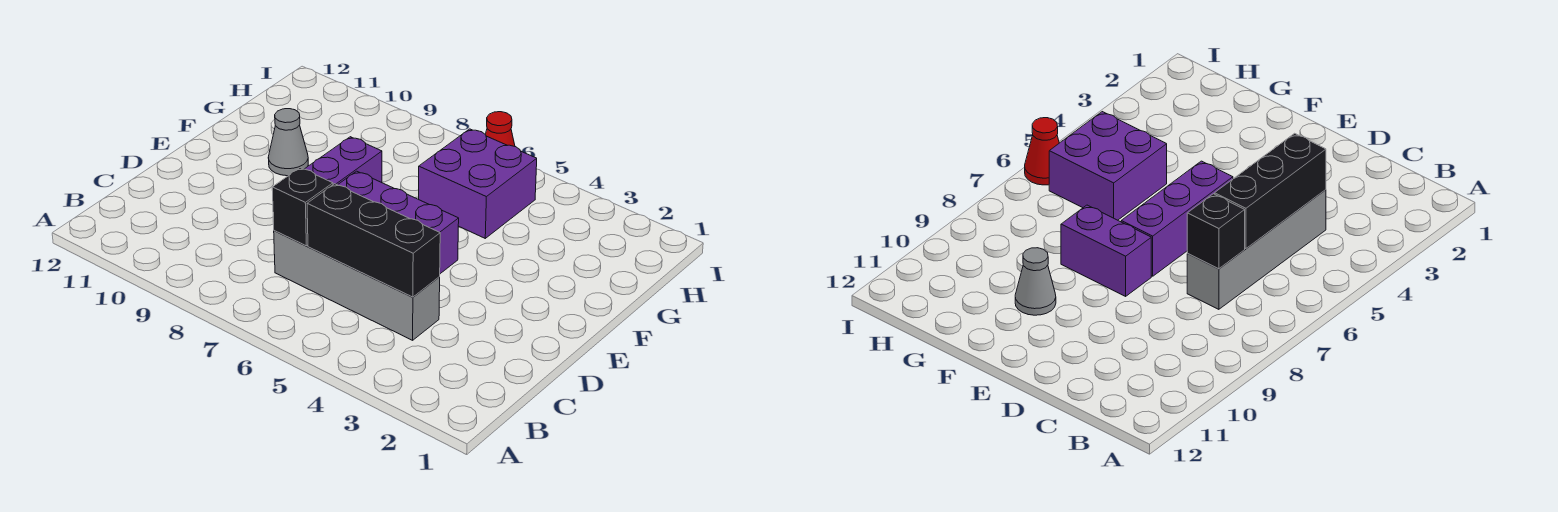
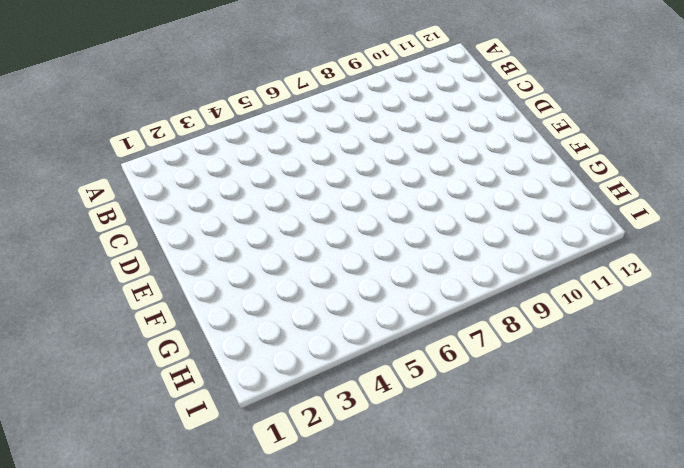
none -> grey 1x4 brick [274,231,440,340]
none -> purple 1x3 brick [338,171,459,274]

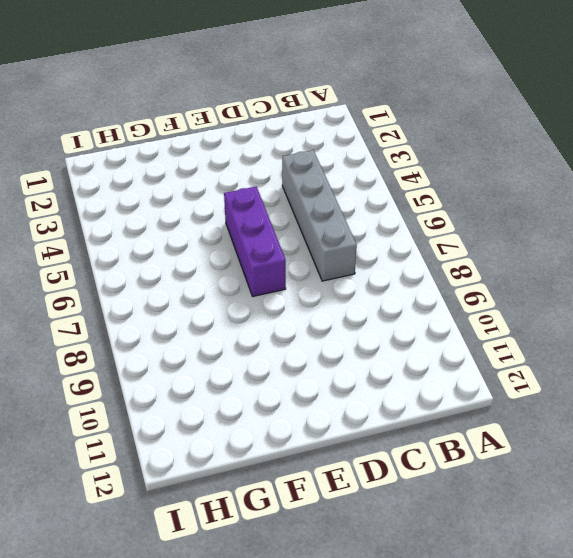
none -> purple 1x2 brick [305,137,382,185]
none -> grey 1x1 cone [268,109,308,176]

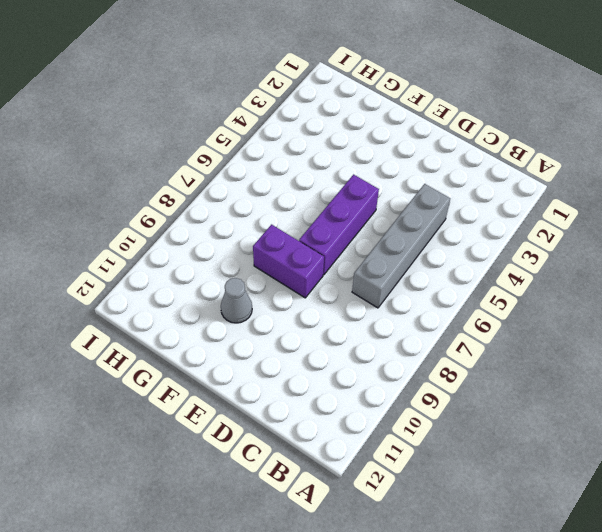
none -> purple 2x2 brick [419,129,537,238]
none -> red 1x1 cone [485,112,515,146]

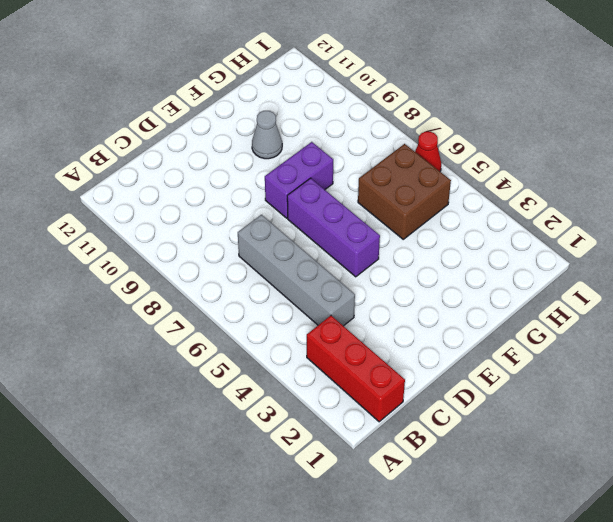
red 1x3 brick [307,316,405,422] -> none
brown 2x2 brick [358,144,451,239] -> purple 2x2 brick [419,129,537,238]
none -> black 1x3 brick [307,184,440,297]
none -> black 1x1 brick [272,168,333,246]

